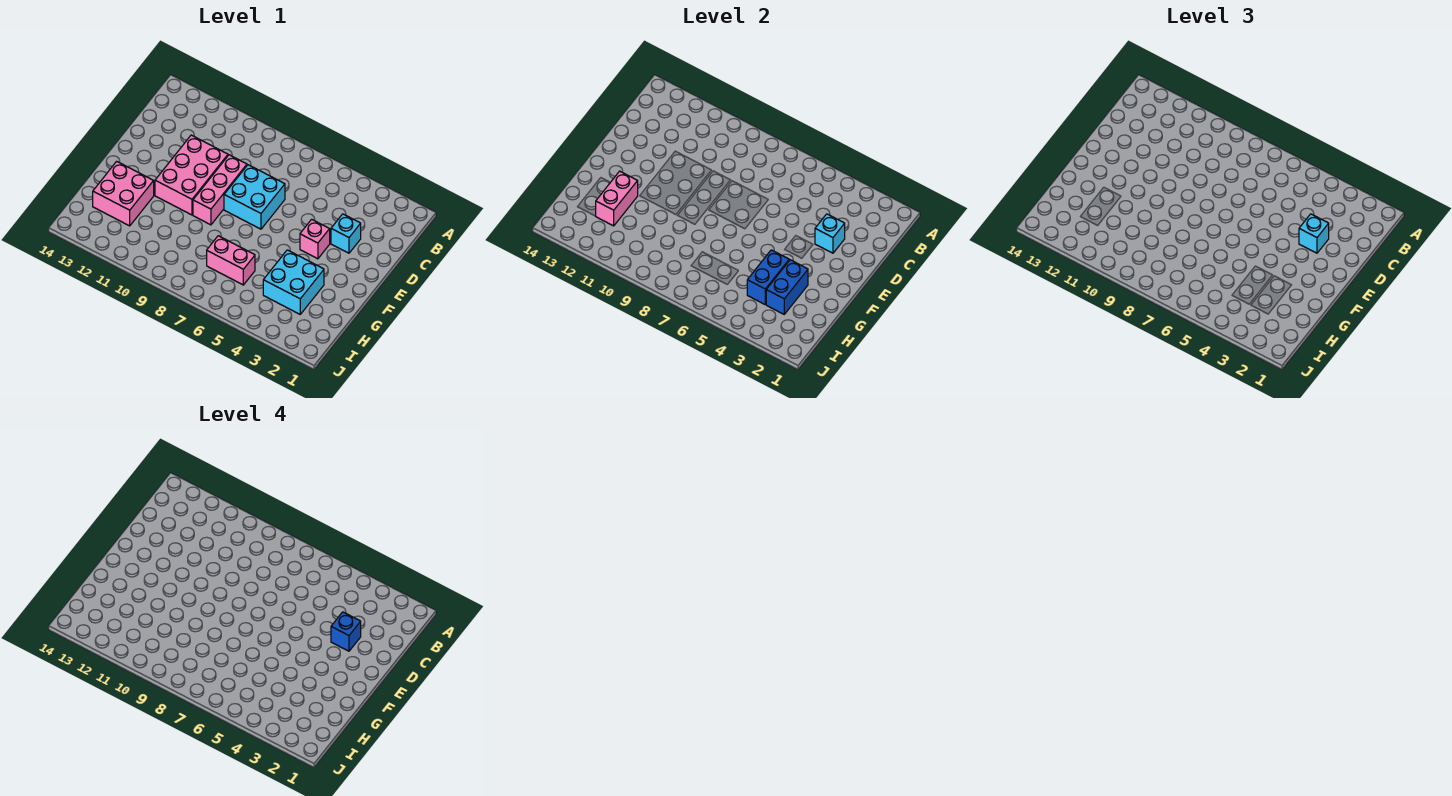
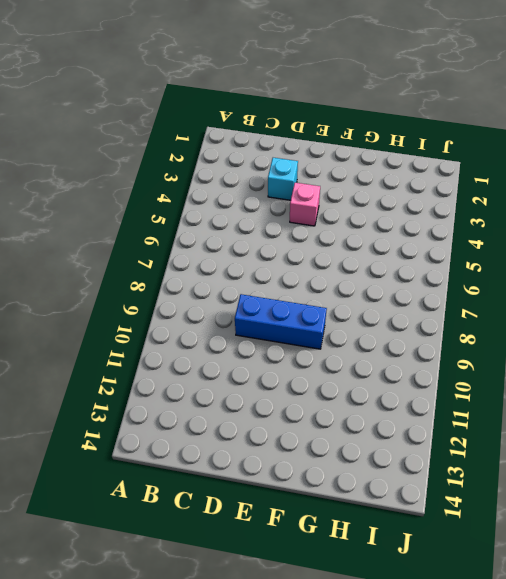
blue 1x3 brick [235,294,327,349] -> pink 1x3 brick [193,155,247,225]
none -> cyan 2x2 brick [224,165,285,229]
none -> pink 2x3 brick [155,135,228,215]
none -> cyan 2x2 brick [263,250,324,314]

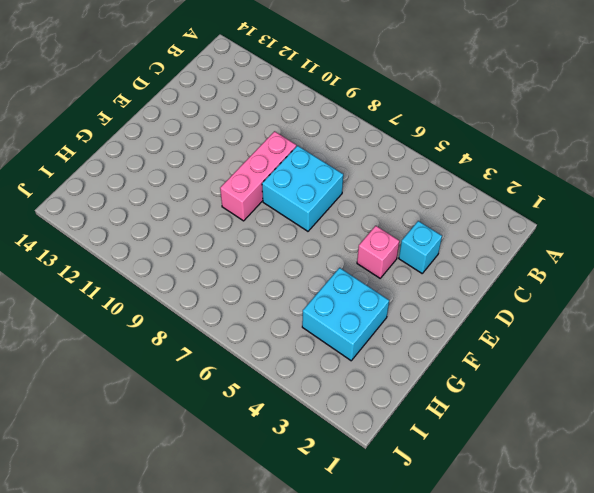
none -> pink 2x3 brick [155,135,228,215]
none -> pink 2x2 brick [93,161,154,226]
none -> pink 1x2 brick [207,236,255,285]

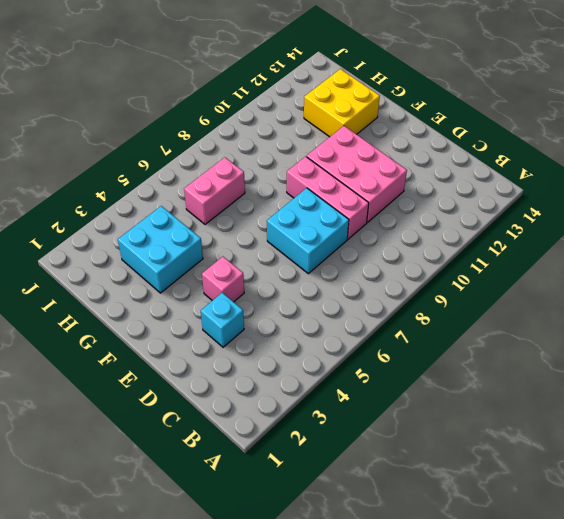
yellow 2x2 brick [304,69,380,137] -> pink 2x2 brick [93,161,154,226]
none -> cyan 1x1 brick [815,214,845,253]
none -> blue 1x2 brick [766,260,808,314]
none -> blue 1x2 brick [747,250,789,305]

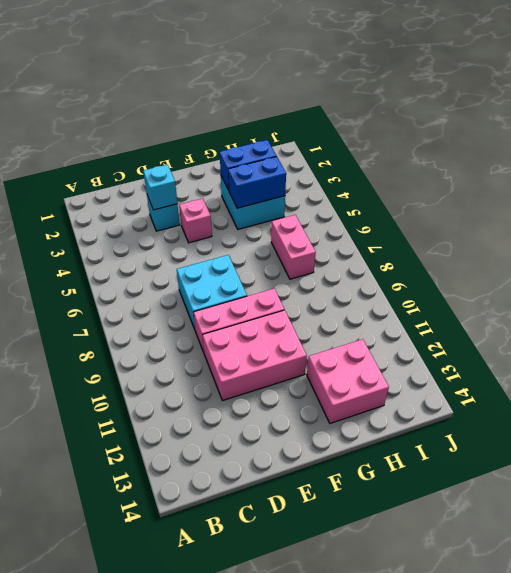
none -> pink 1x2 brick [596,171,638,226]
none -> cyan 1x1 brick [1299,214,1329,253]
none -> blue 1x1 brick [331,612,361,651]

